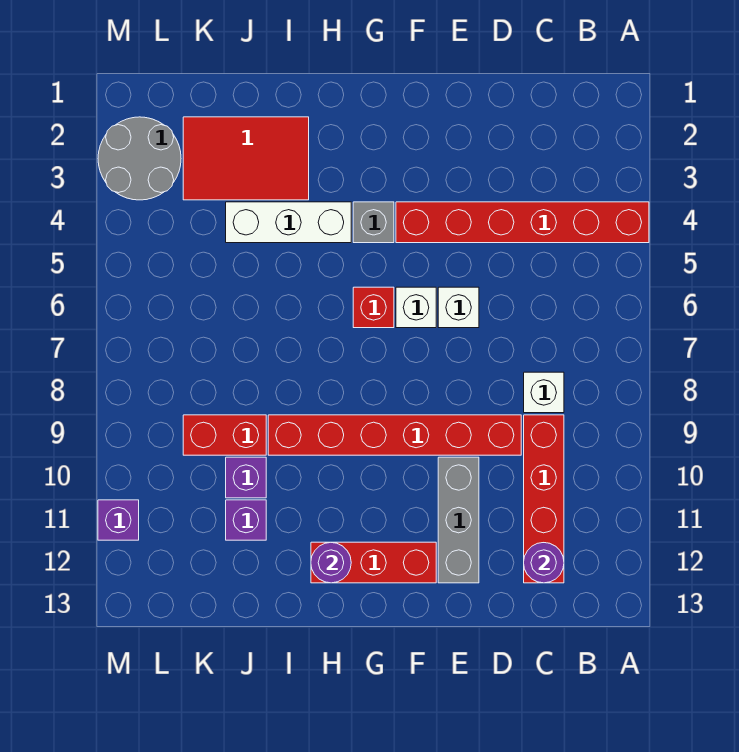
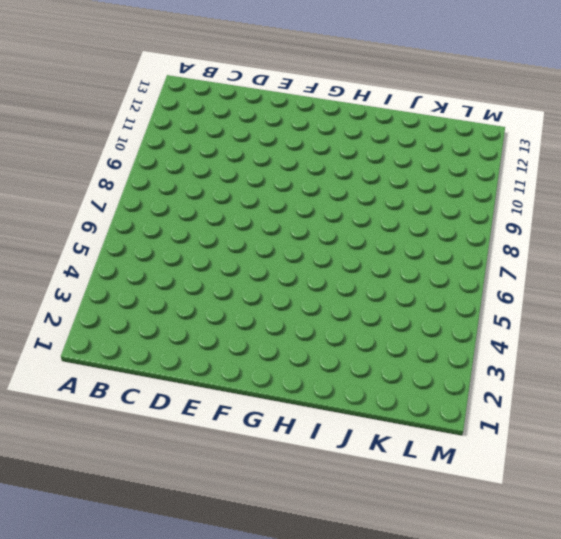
none -> red 1x6 brick [396,202,649,243]
none -> white 1x1 brick [524,372,564,413]
none -> red 1x4 brick [524,415,564,583]

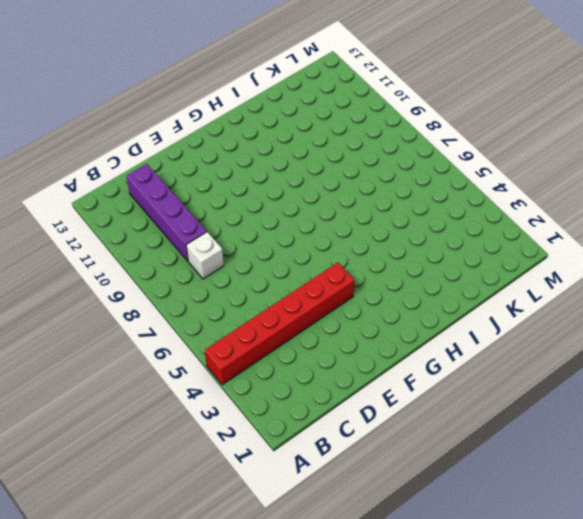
purple 1x4 brick [126,164,207,261] -> red 1x4 brick [524,415,564,583]
none -> red 1x6 brick [268,415,521,455]
none -> white 1x1 brick [438,287,479,328]
none -> grey 1x3 brick [438,457,479,583]

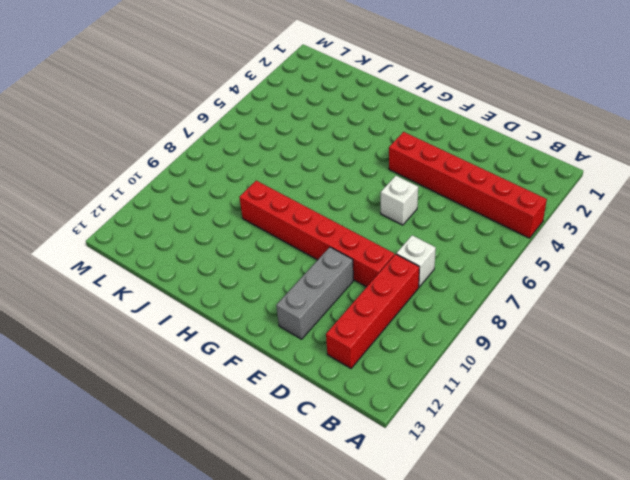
none -> white 1x1 brick [396,287,436,328]
none -> red 1x3 brick [311,542,436,583]
none -> grey 1x1 brick [353,202,394,243]

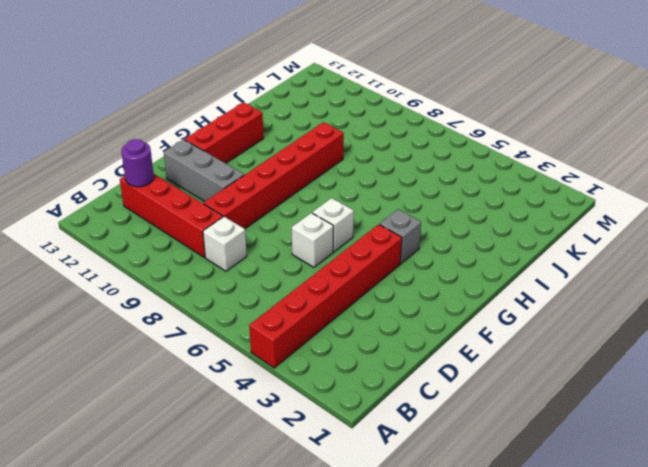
none -> red 1x1 brick [353,287,394,328]
none -> white 1x3 brick [226,202,351,243]
none -> red 2x3 tile [183,117,309,200]

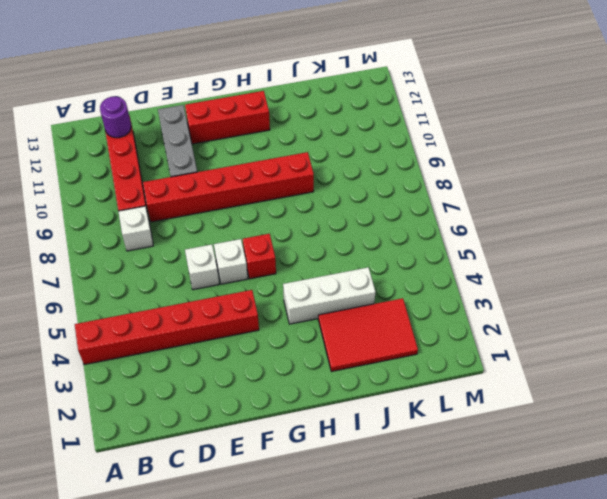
none -> grey 1x1 brick [353,202,394,243]
none -> red 1x2 brick [183,415,266,455]
none -> purple 1x1 brick [226,457,266,498]

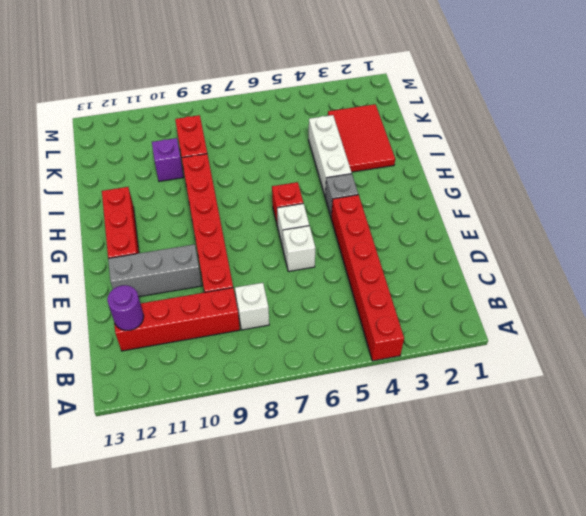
none -> purple 1x1 brick [226,500,266,540]
none -> grey 2x2 round brick [98,117,181,200]
none -> purple 1x1 brick [98,500,139,540]

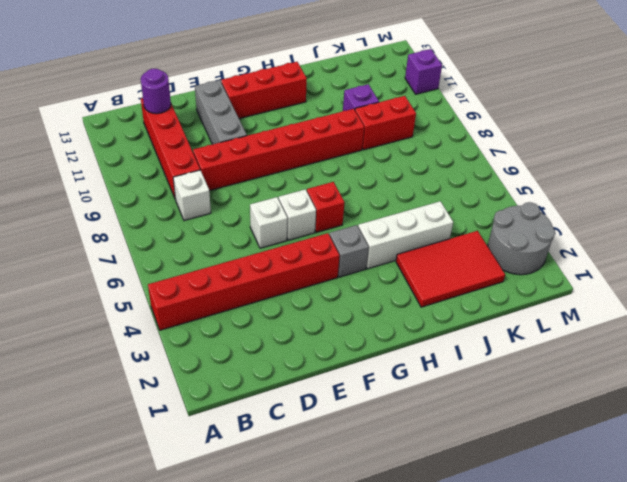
none -> purple 1x1 brick [226,500,266,540]
none -> purple 1x1 round brick [311,542,351,583]

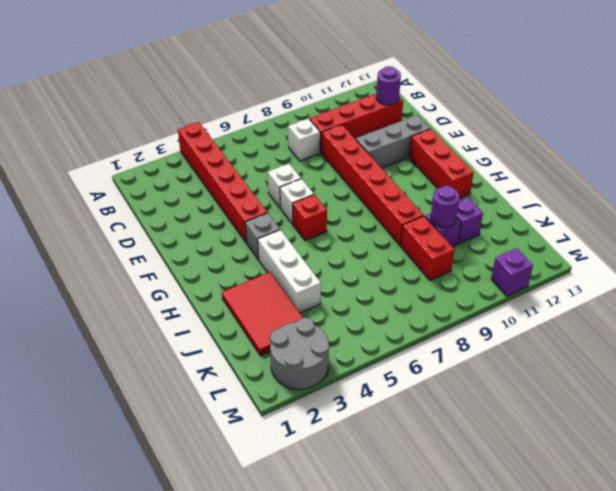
purple 1x1 round brick [431,186,460,228] -> purple 1x1 round brick moved to [311,542,351,583]

